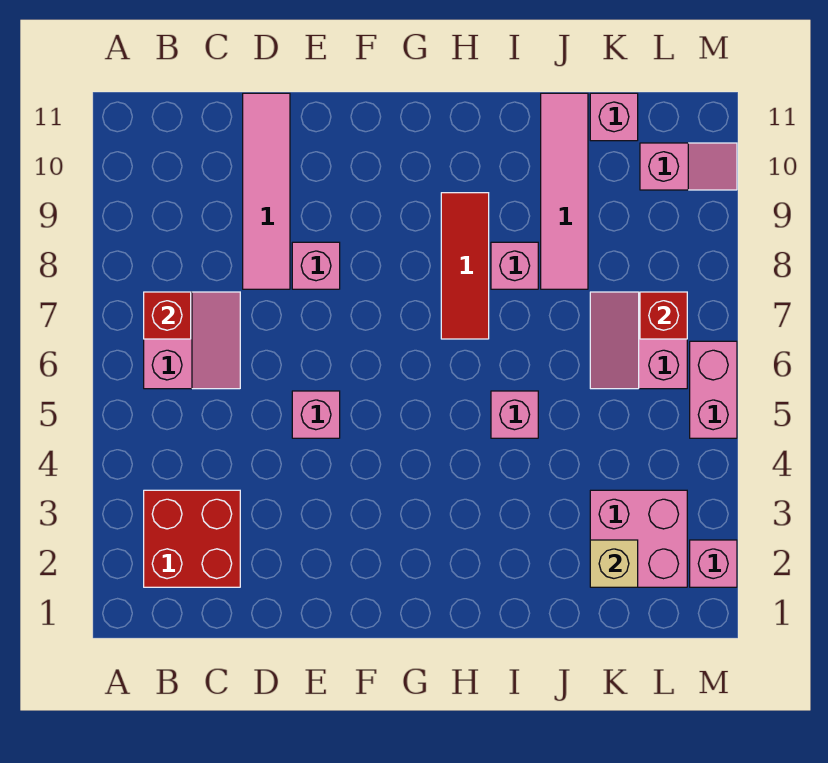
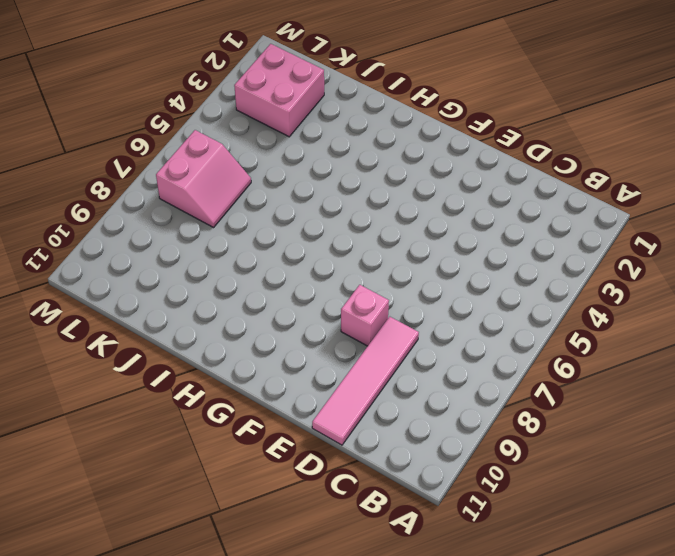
none -> red 2x2 brick [144,490,240,587]
none -> pink 2x2 slope [144,292,240,389]
none -> pink 1x1 brick [292,391,340,438]

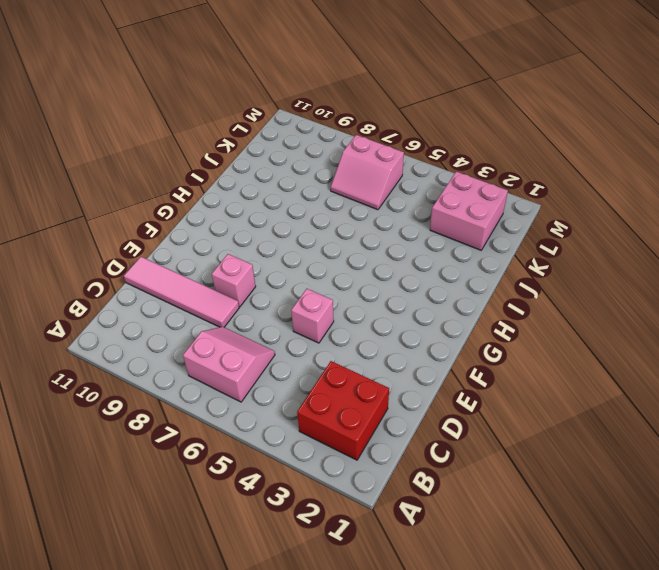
none -> red 1x3 tile [441,193,489,339]
none -> pink 1x1 brick [491,391,538,438]
none -> pink 1x1 brick [491,242,538,289]

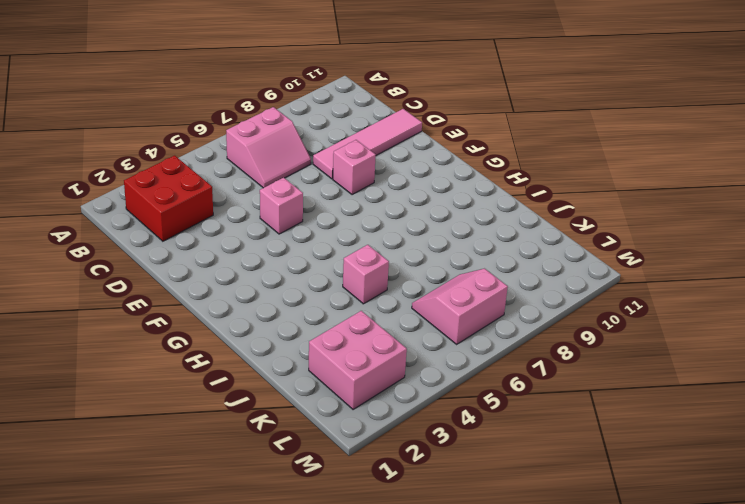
none -> red 1x3 tile [441,193,489,339]
none -> pink 1x1 brick [491,242,538,289]
none -> pink 1x4 tile [541,93,588,289]

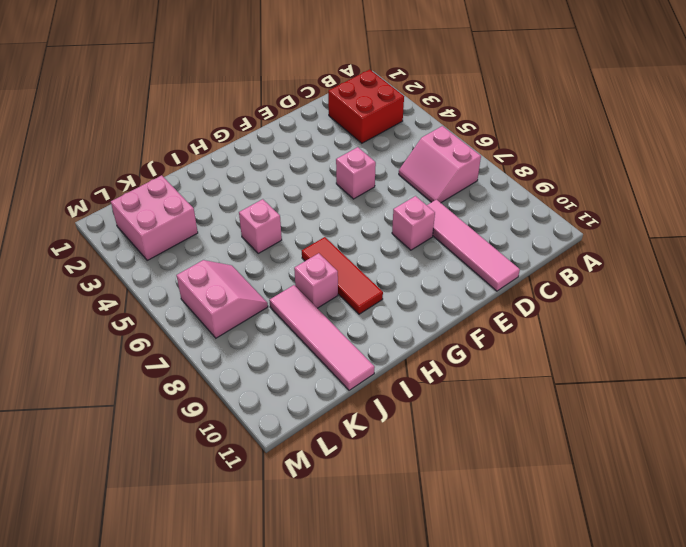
none -> pink 1x1 brick [590,93,638,141]
none -> pink 1x2 slope [640,143,737,190]
none -> pink 1x1 brick [690,540,737,587]

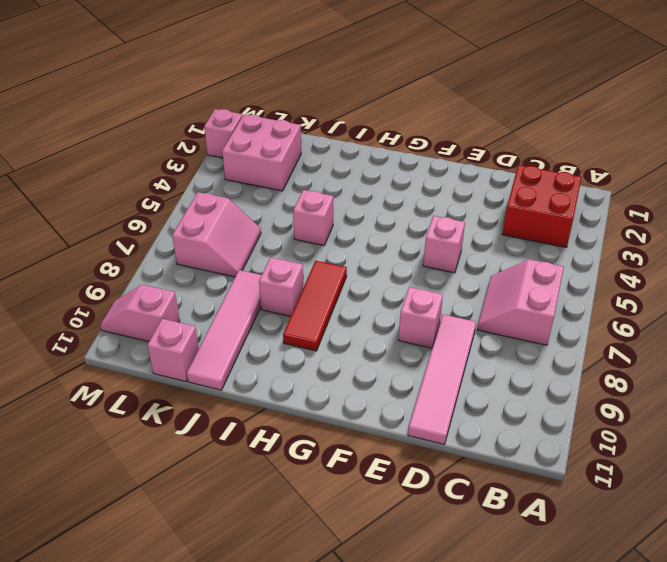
none -> pink 1x2 brick [690,341,737,438]
none -> red 1x1 brick [144,292,191,339]
none -> tan 1x1 brick [590,540,638,587]

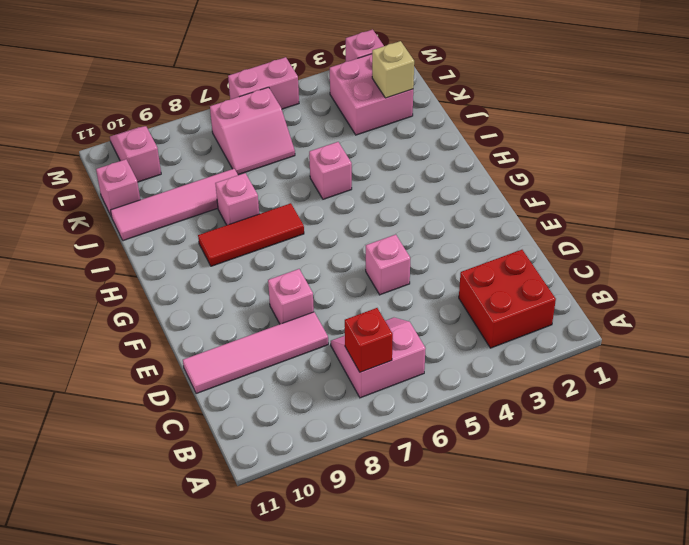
none -> red 1x1 brick [640,292,687,339]

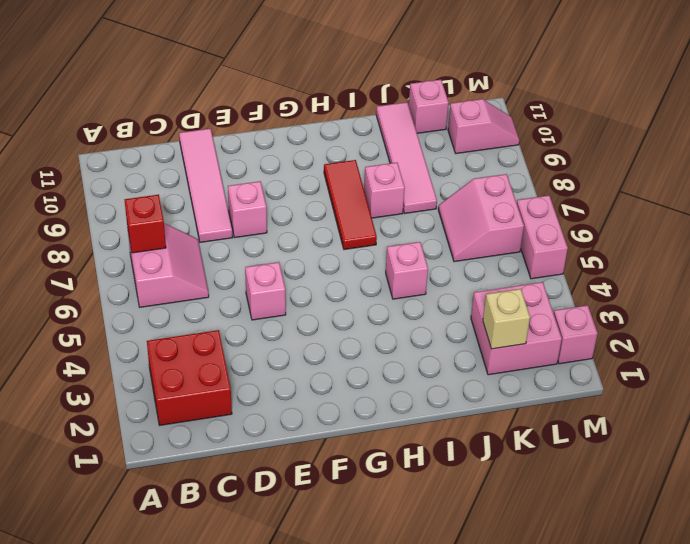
none -> red 1x1 brick [640,292,687,339]

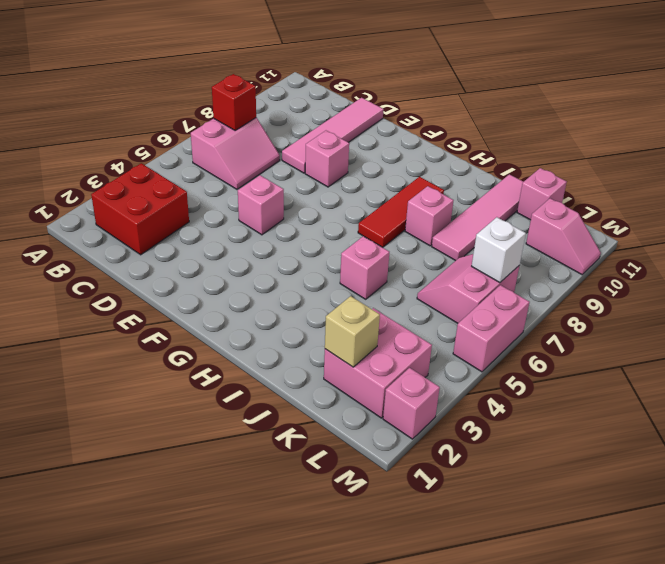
white 1x1 brick [472,217,526,283] -> red 1x1 brick [640,292,687,339]

